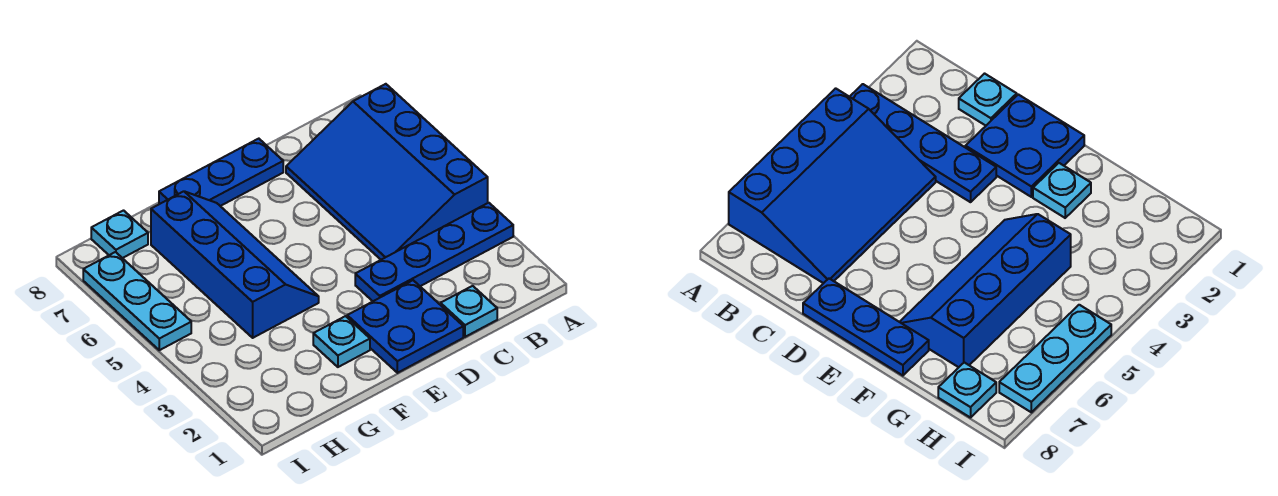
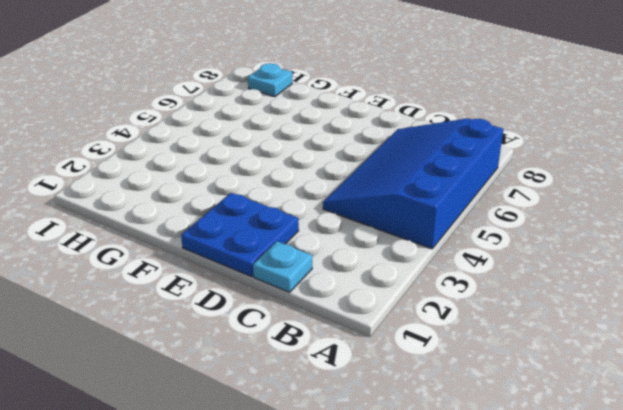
none -> blue 1x4 plate [355,203,513,301]
none -> blue 1x3 plate [159,139,283,206]

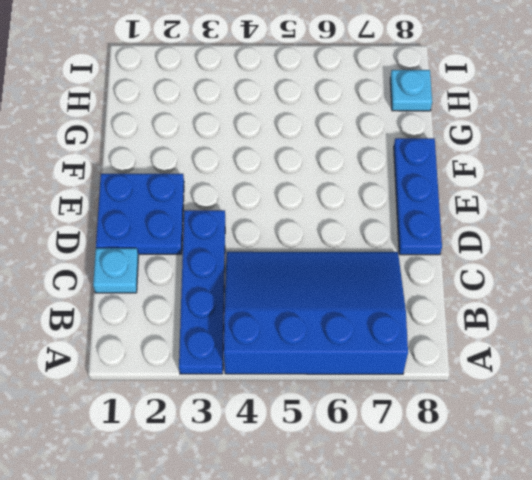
none -> cyan 1x1 plate [313,316,370,367]
none -> blue 2x4 slope [151,191,319,338]

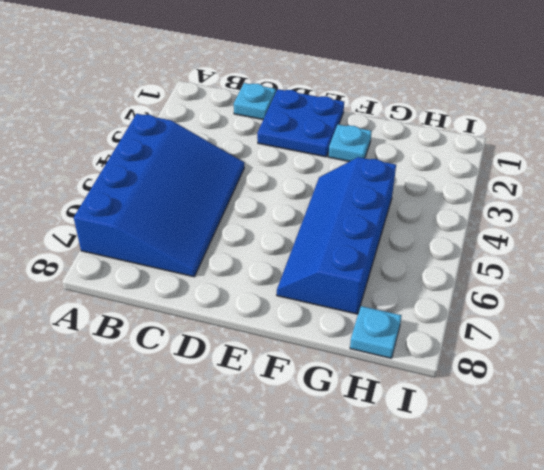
none -> blue 1x4 plate [355,203,513,301]
none -> blue 1x3 plate [159,139,283,206]

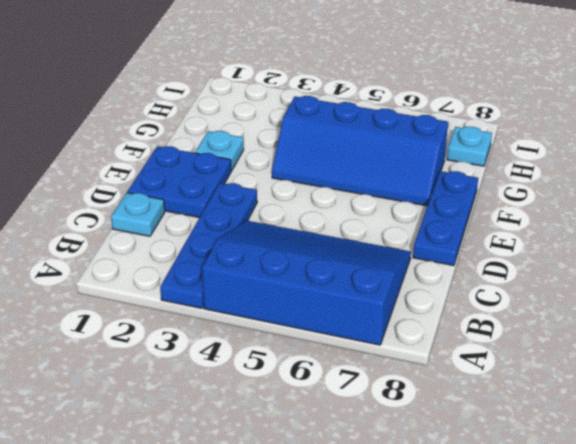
none -> cyan 1x3 plate [83,252,191,350]

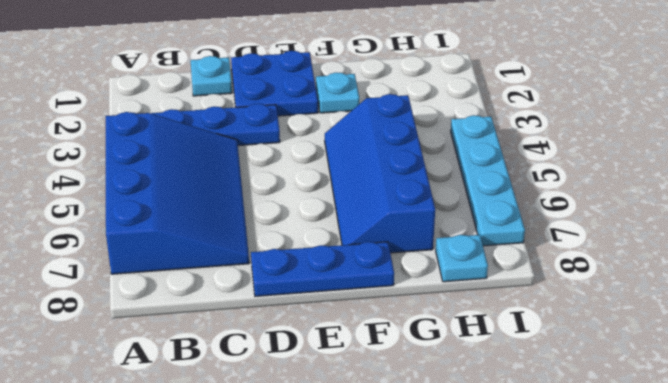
cyan 1x4 plate [451,115,525,246] -> cyan 1x3 plate [83,252,191,350]

